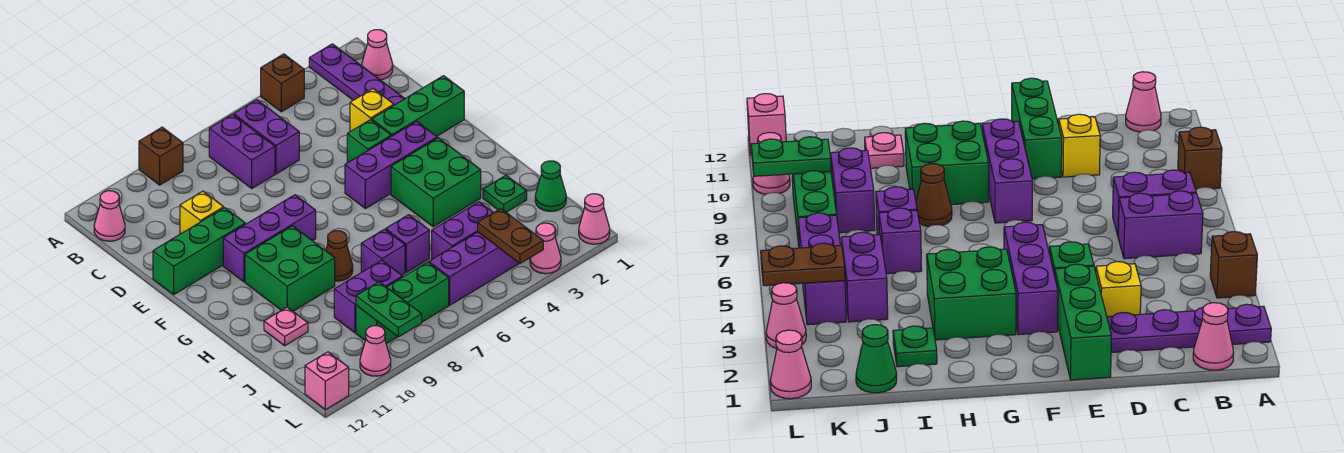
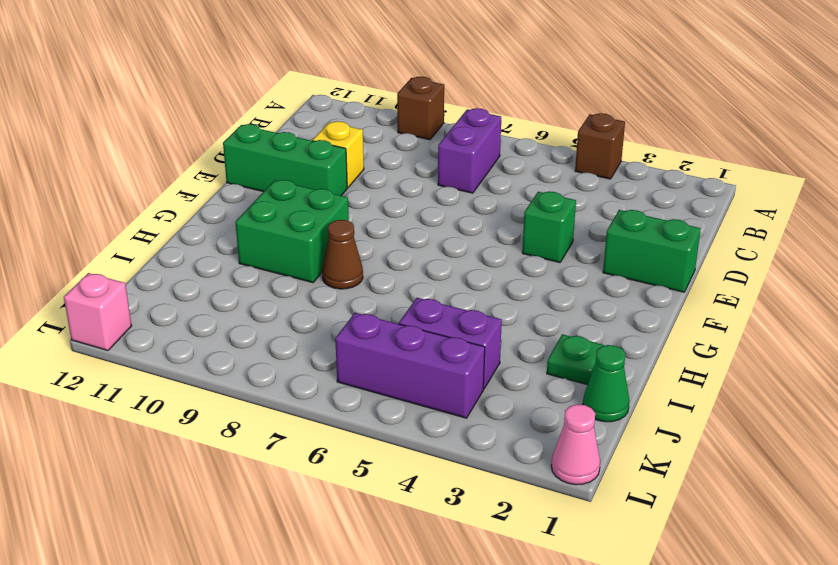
green 1x2 brick [603,210,701,292] -> green 1x3 brick [372,76,464,136]
none -> purple 1x4 plate [309,44,405,105]
none -> pink 1x1 cone [362,30,393,80]
none -> purple 1x2 brick [234,100,299,174]
none -> pink 1x1 cone [94,191,125,241]

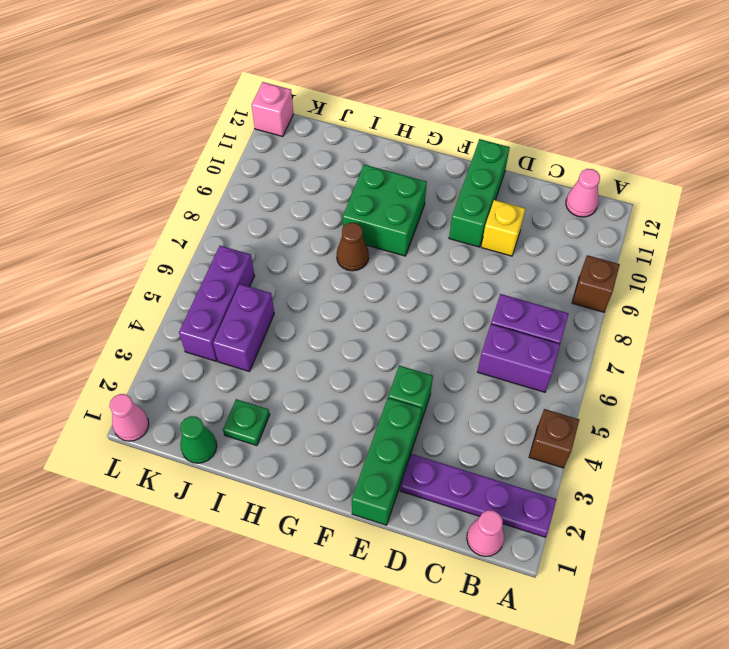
none -> yellow 1x1 brick [350,89,394,131]
none -> purple 1x3 brick [345,121,437,209]
none -> purple 1x3 brick [223,195,316,282]
none -> green 2x2 brick [391,138,481,227]

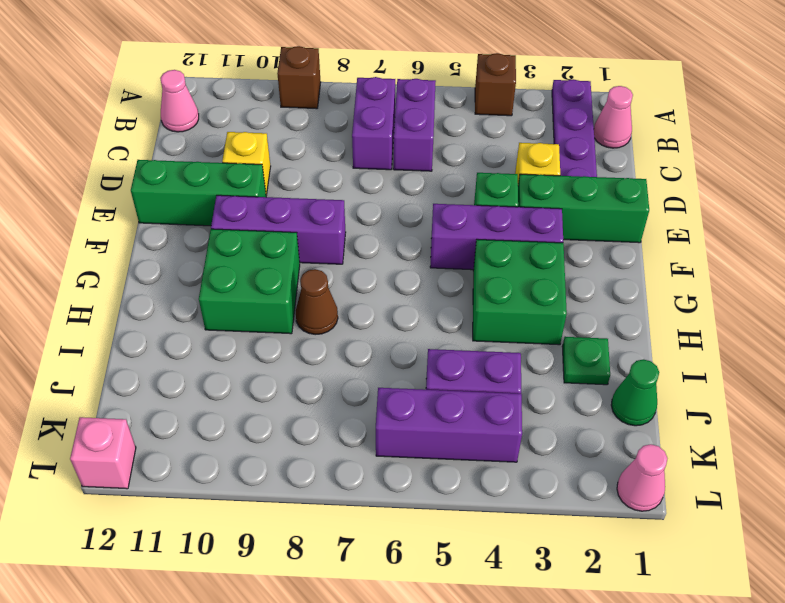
none -> purple 1x1 brick [386,215,429,272]
none -> purple 1x1 brick [361,229,405,275]
none -> pink 1x1 plate [264,307,308,346]
none -> purple 1x2 brick [334,260,403,333]

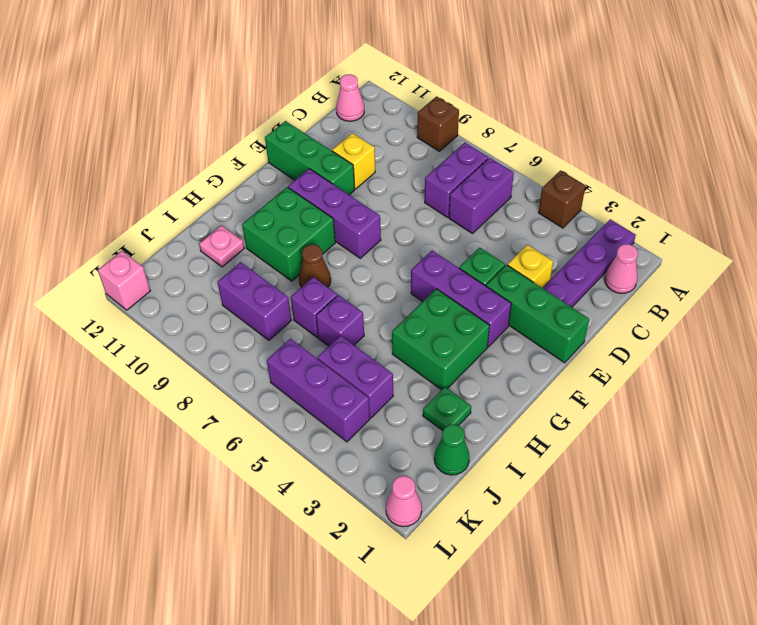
none -> green 1x3 brick [356,262,449,344]
none -> pink 1x1 cone [530,223,561,274]
none -> pink 1x1 cone [360,326,391,376]
none -> brown 1x2 plate [478,209,543,263]

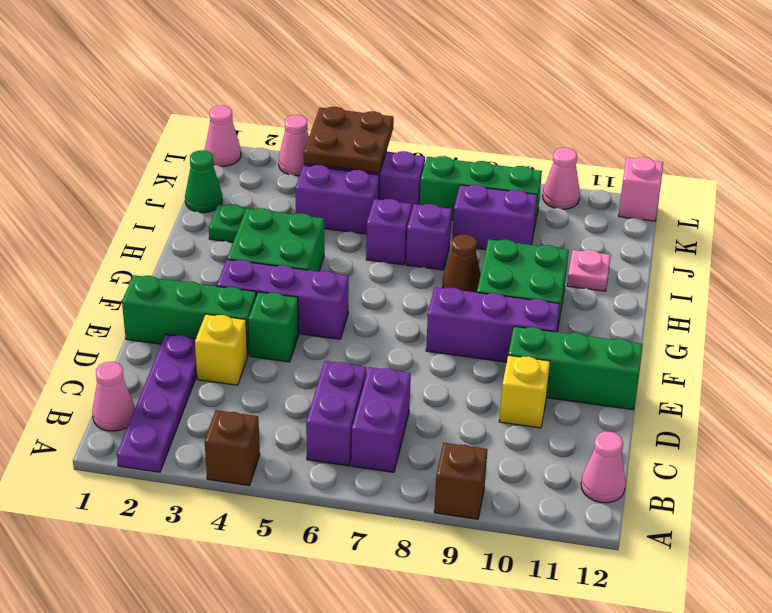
brown 2x2 plate [304,107,394,173] -> brown 1x2 plate [478,209,543,263]
none -> green 1x2 plate [356,282,422,337]

